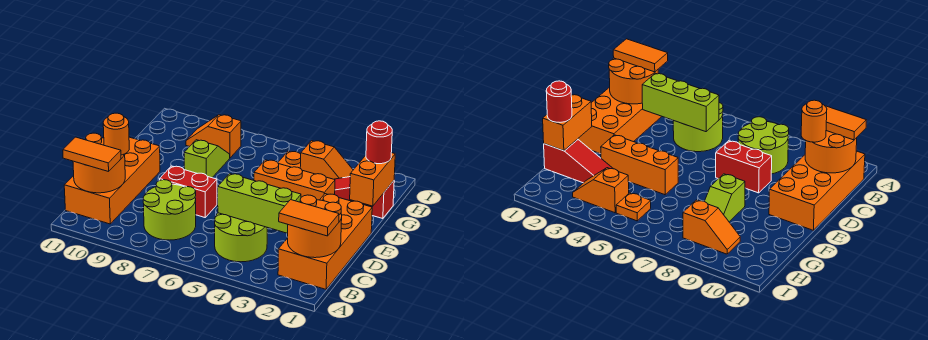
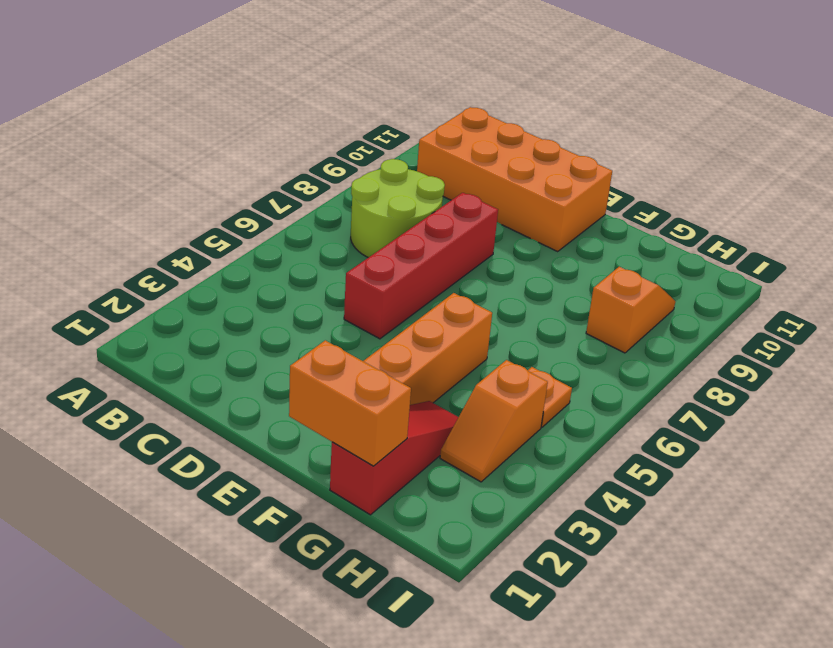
red 1x4 brick [344,193,498,339] -> red 1x2 brick [160,166,217,217]
none -> orange 2x4 brick [278,194,372,289]
none -> lime 2x2 round brick [215,213,267,262]
none -> lime 1x2 slope [184,140,230,178]

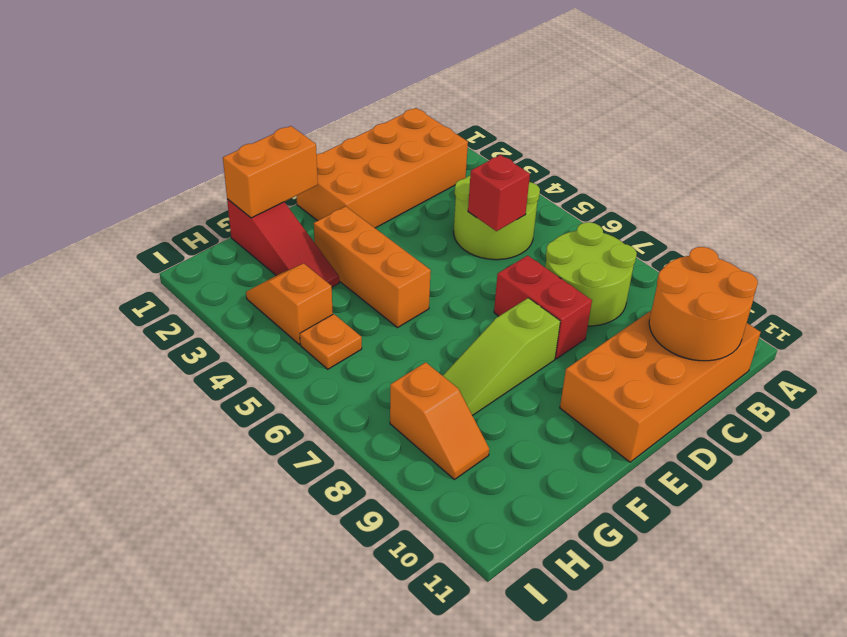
red 1x1 brick [468,155,530,231] -> lime 1x3 brick [218,174,301,233]
lime 1x3 slope [443,298,560,416] -> lime 1x2 slope [184,140,230,178]
none -> orange 2x2 round brick [288,195,342,258]
none -> orange 1x2 tile [279,200,339,236]
none -> orange 1x2 tile [63,137,121,172]

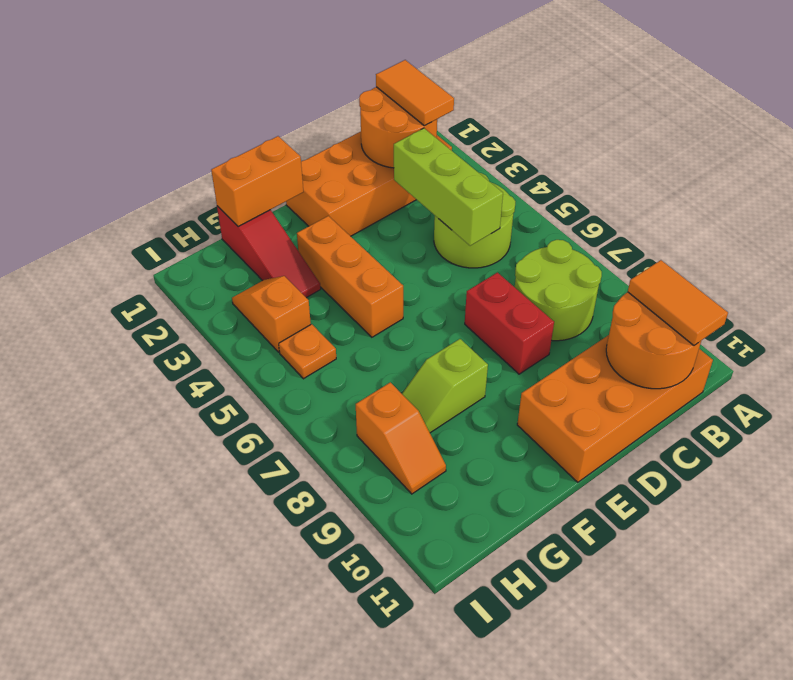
none -> orange 1x1 round brick [103,113,129,155]
none -> red 1x1 round brick [366,121,392,164]

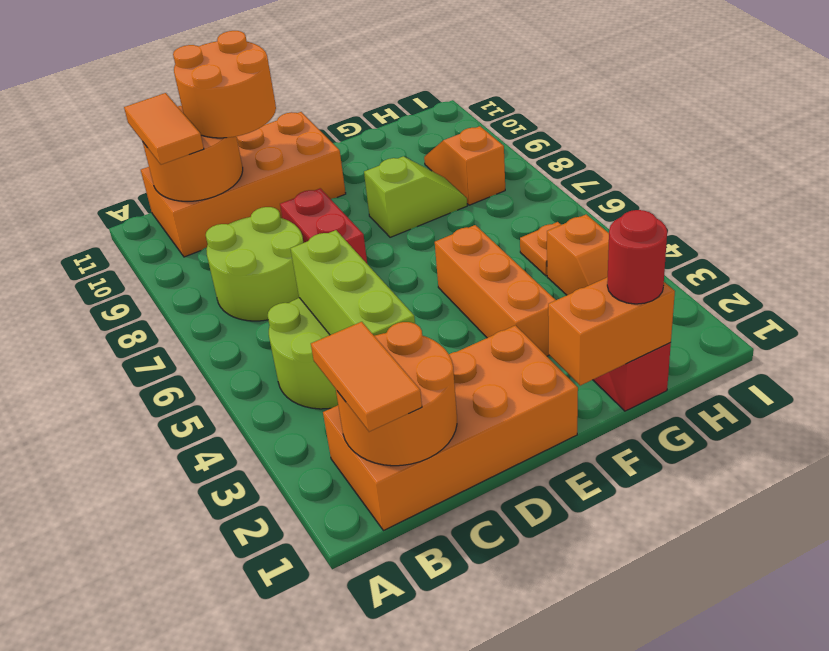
orange 2x2 round brick [173,31,276,138] -> orange 1x1 round brick [103,113,129,155]

